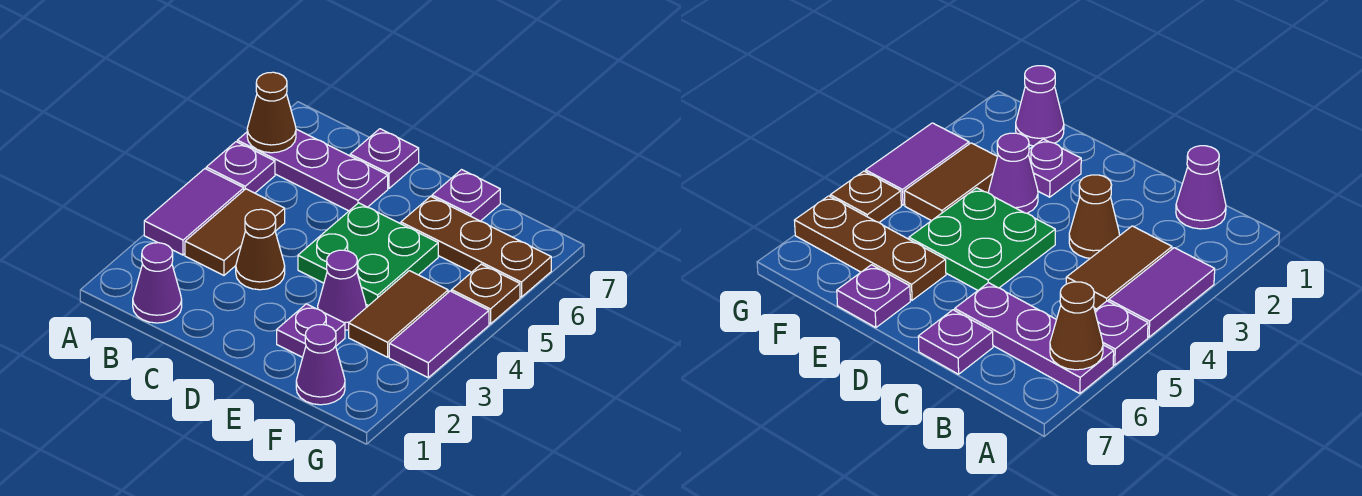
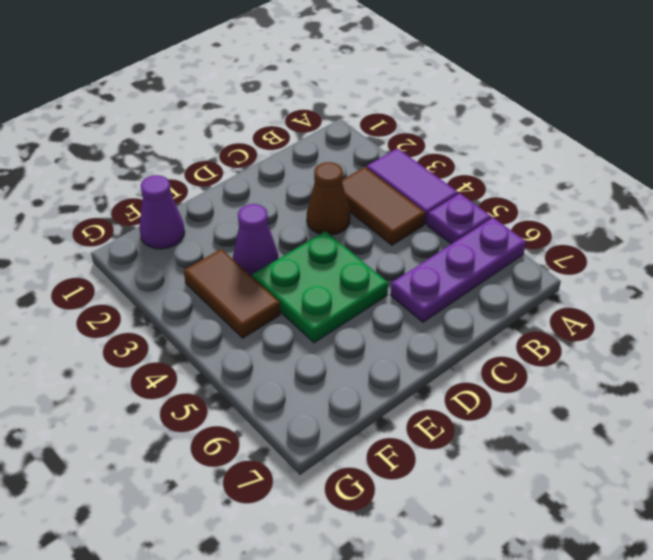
none -> purple 1x1 cone [133,243,182,323]
none -> purple 1x1 plate [350,129,419,188]
none -> purple 1x1 plate [277,304,345,357]

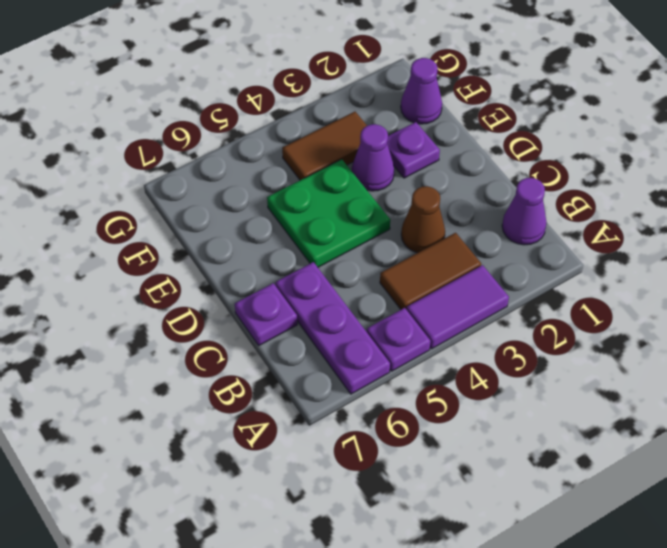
none -> brown 1x3 plate [401,196,551,297]
none -> purple 1x1 plate [432,170,500,221]
none -> purple 1x2 tile [389,291,489,378]

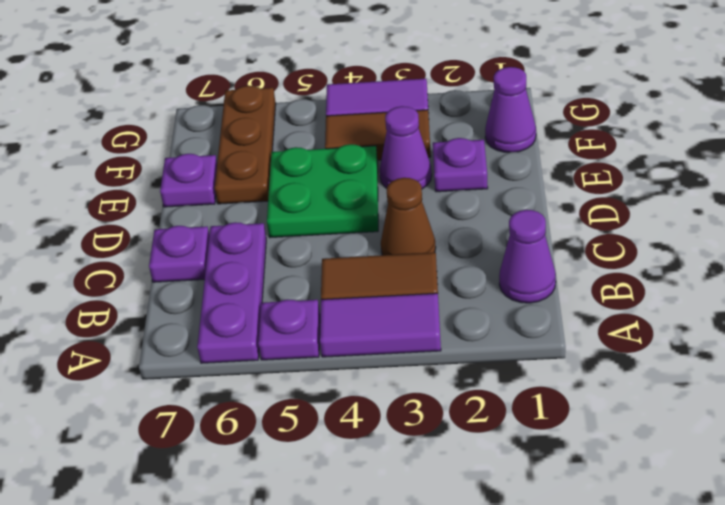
none -> brown 1x1 plate [452,264,520,324]
none -> brown 1x1 cone [247,72,296,153]

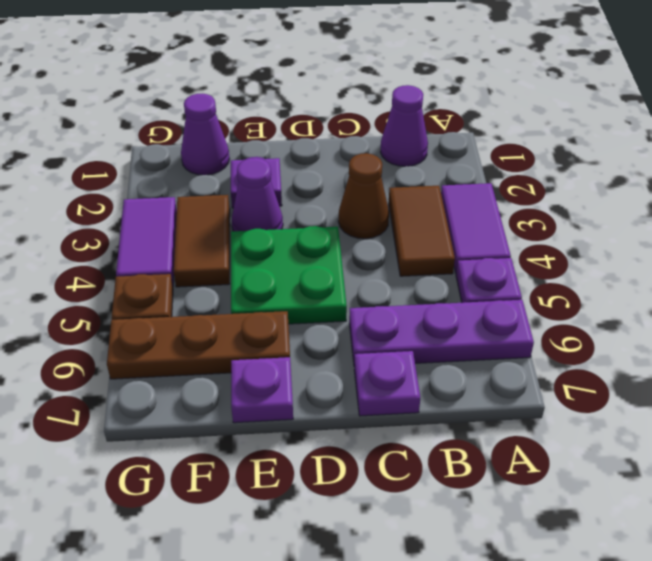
none -> brown 1x1 cone [247,72,296,153]

